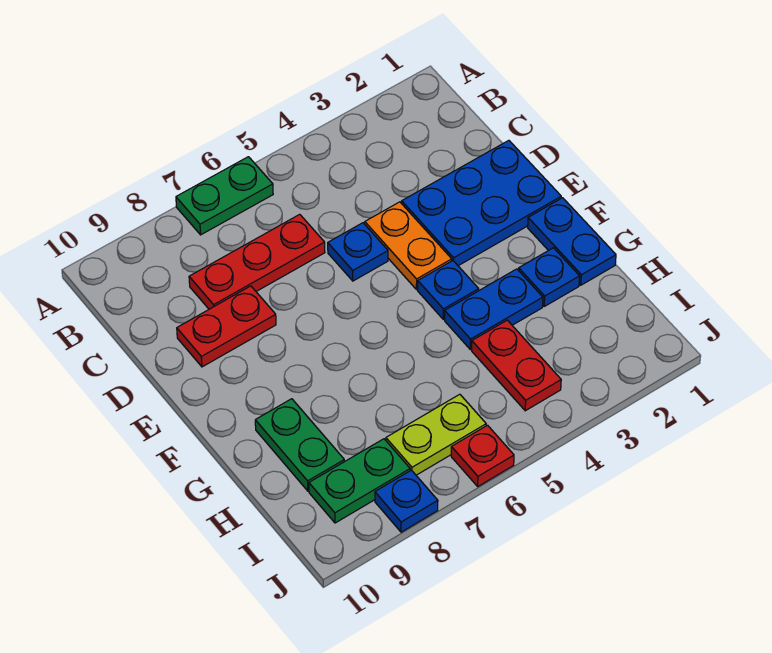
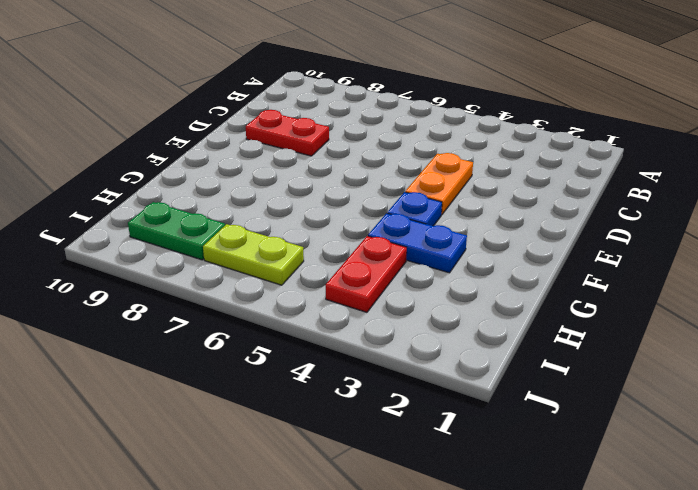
none -> green 1x2 plate [176,157,273,235]
none -> red 1x3 plate [189,214,325,309]
none -> blue 2x3 plate [402,141,561,266]

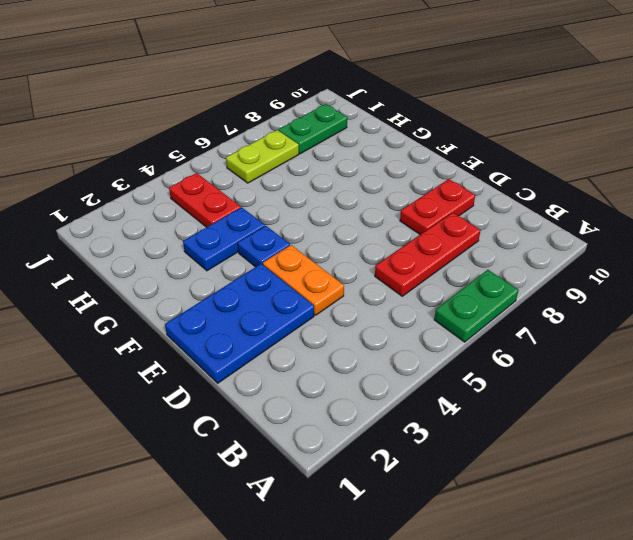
none -> blue 1x1 plate [328,223,388,281]
none -> blue 1x2 plate [528,198,616,285]
none -> blue 1x1 plate [519,248,580,306]

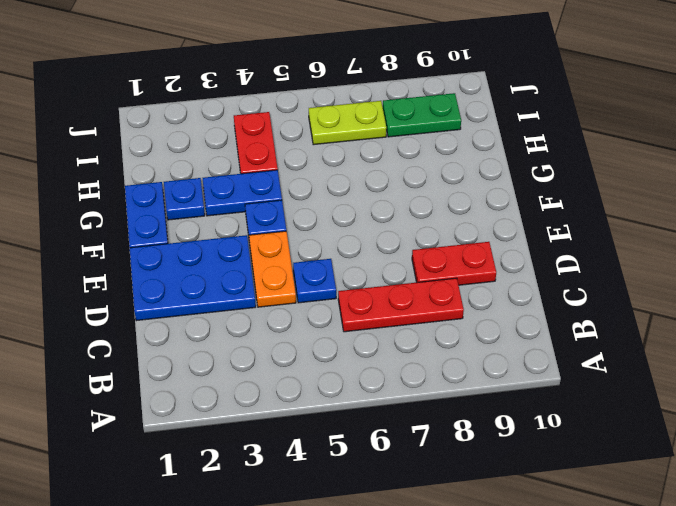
none -> green 1x2 plate [176,157,273,235]
none -> green 1x2 plate [255,399,344,491]
none -> red 1x1 plate [451,425,514,486]

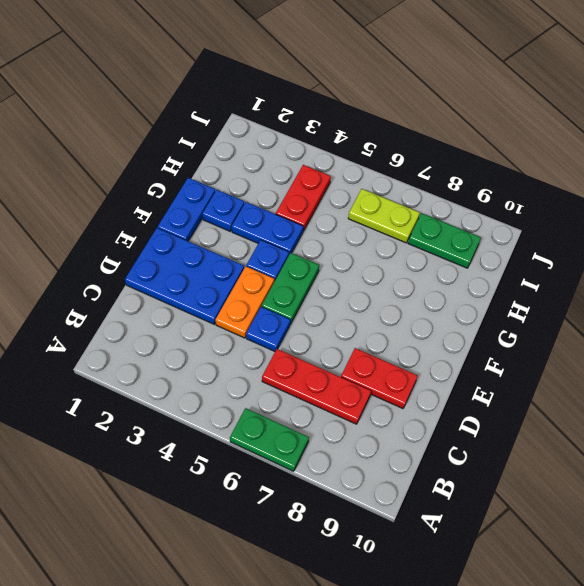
green 1x2 plate [262,253,319,324] -> green 1x2 plate moved to [255,399,344,491]
none -> red 1x1 plate [451,425,514,486]
none -> blue 1x1 plate [375,470,438,532]

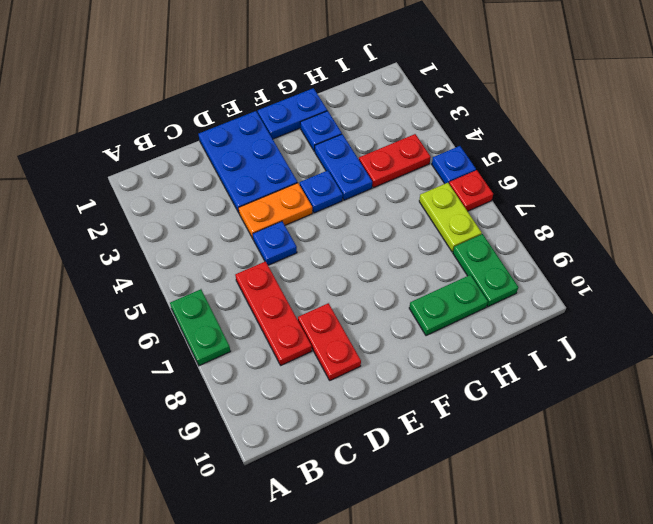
blue 1x1 plate [432,146,476,184] -> blue 1x1 plate moved to [375,470,438,532]

